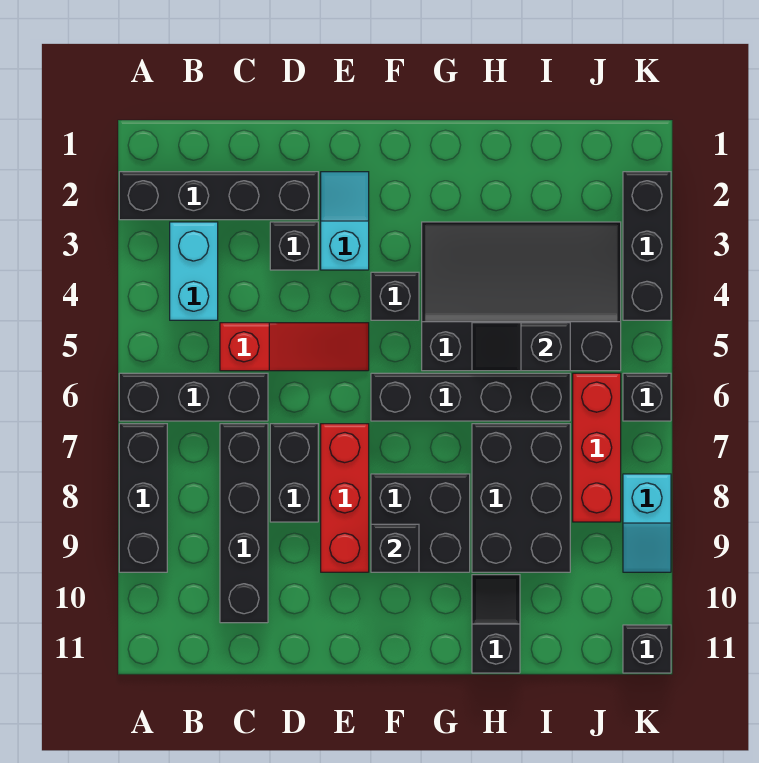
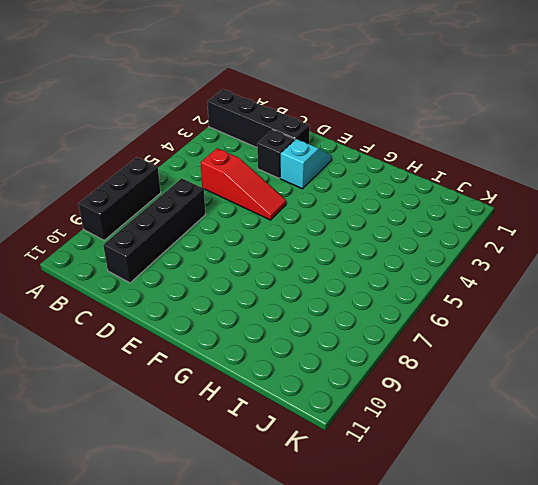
none -> black 1x3 brick [119,373,268,421]
none -> cyan 1x2 brick [170,222,218,320]
none -> black 1x2 brick [270,424,318,522]

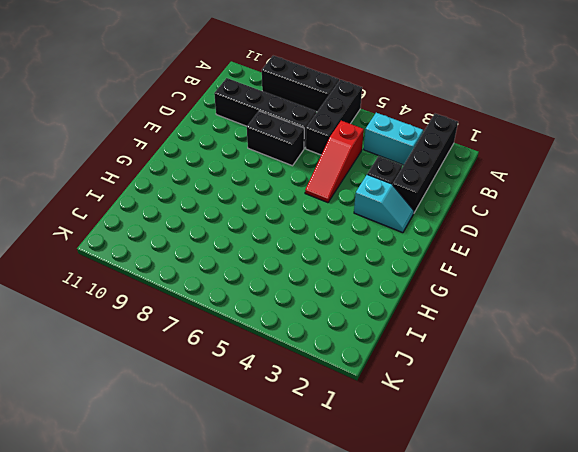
none -> red 1x3 brick [321,424,369,572]
none -> black 1x1 brick [371,272,419,320]
none -> black 1x4 brick [371,373,570,421]

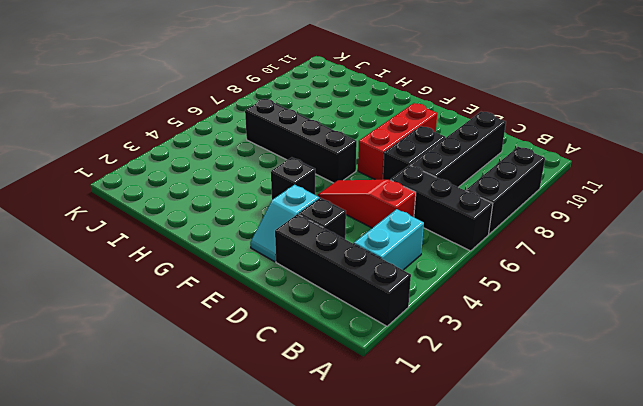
none -> black 2x2 brick [371,474,470,572]
none -> black 3x4 slope [422,222,621,371]
none -> black 2x3 brick [472,424,570,572]

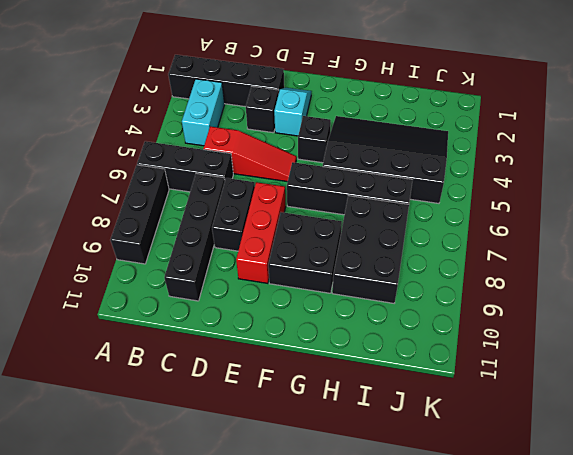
none -> black 1x2 slope [472,575,520,673]
none -> red 1x3 brick [573,373,621,522]
none -> black 1x3 brick [623,172,671,320]

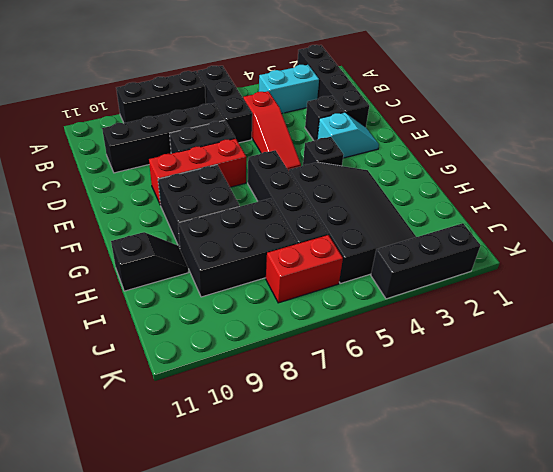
red 1x2 brick [266,235,343,303] -> red 1x3 brick [573,373,621,522]
none -> black 1x1 brick [623,373,671,421]
none -> cyan 1x2 slope [623,474,671,572]
none -> black 1x1 brick [623,625,671,673]

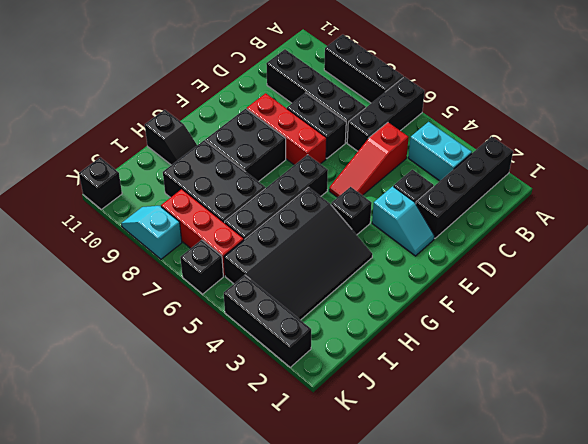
none -> black 1x1 brick [371,524,419,572]
none -> black 1x2 slope [472,323,570,371]

